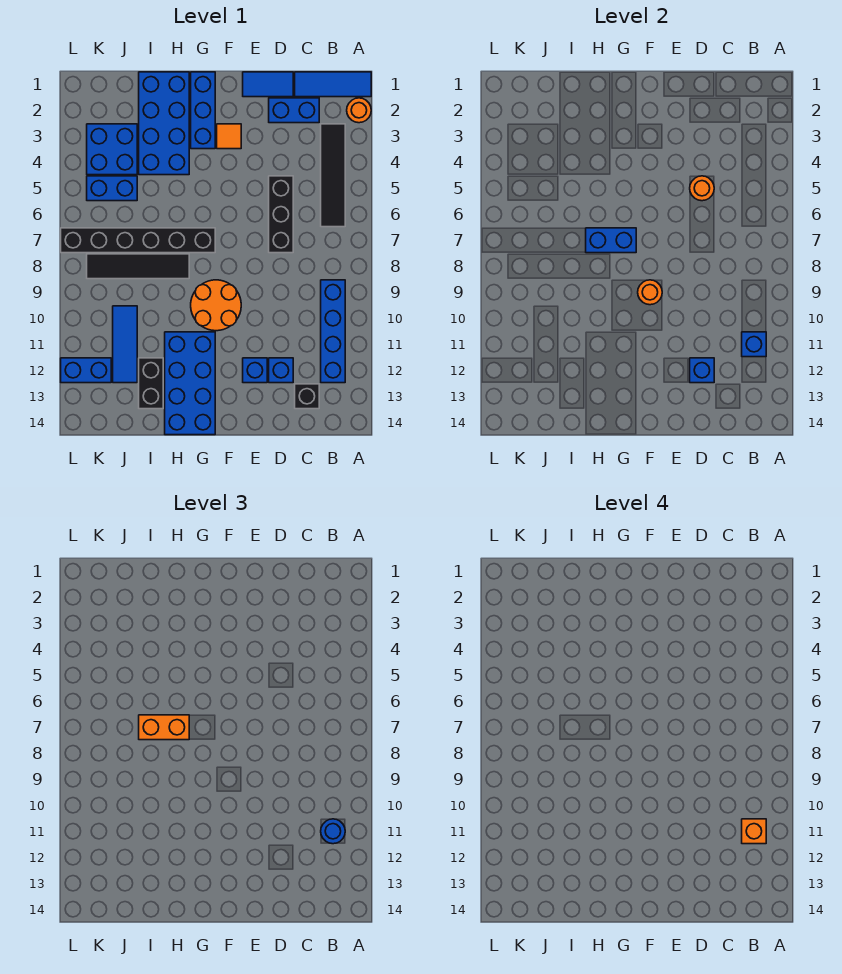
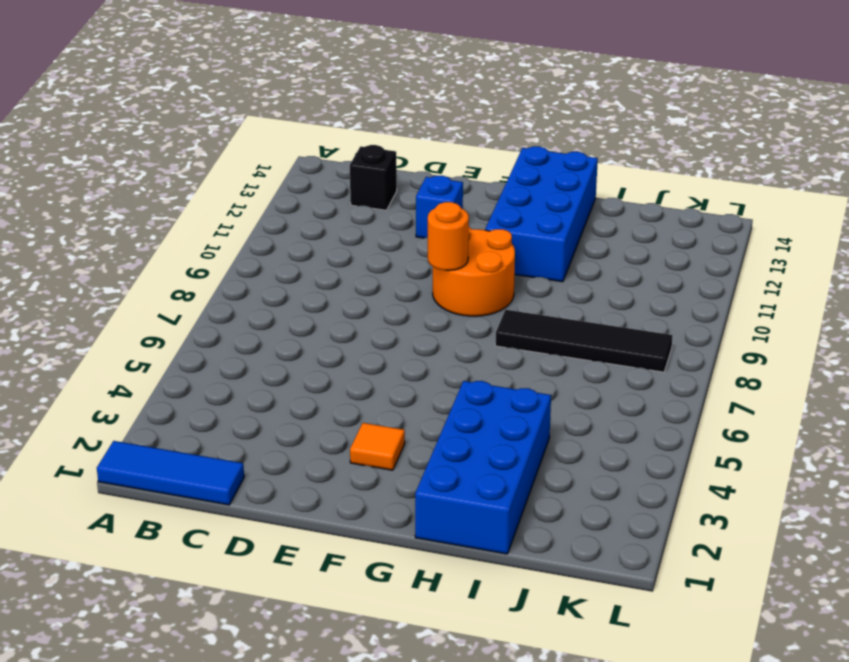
none -> orange 1x1 round brick [347,98,371,123]
none -> black 1x4 tile [321,124,345,227]
none -> blue 1x4 brick [321,280,345,383]
none -> blue 1x2 brick [269,98,319,123]

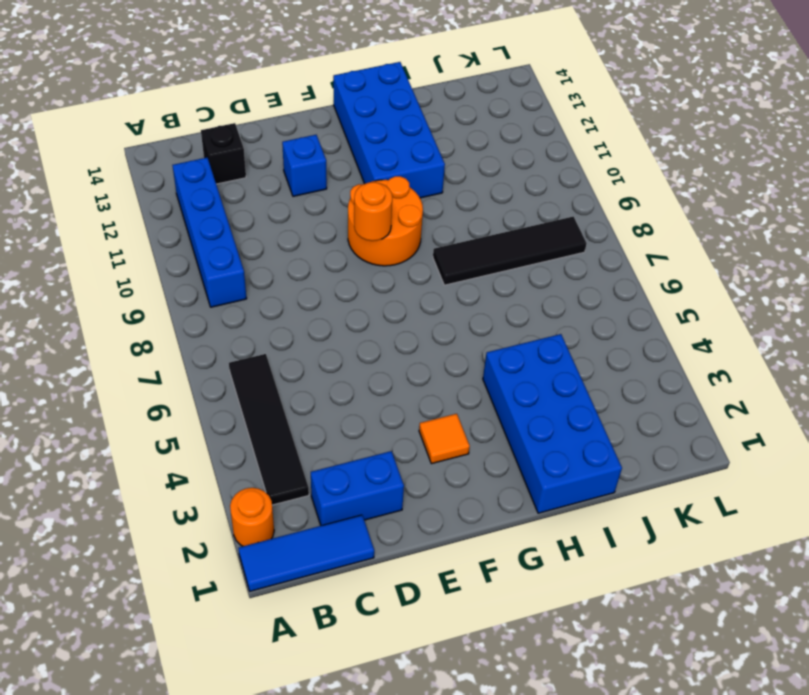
none -> blue 1x2 tile [243,72,293,97]
none -> black 1x3 brick [269,176,293,253]
none -> blue 1x1 brick [269,358,293,383]
none -> blue 1x3 brick [191,72,215,149]

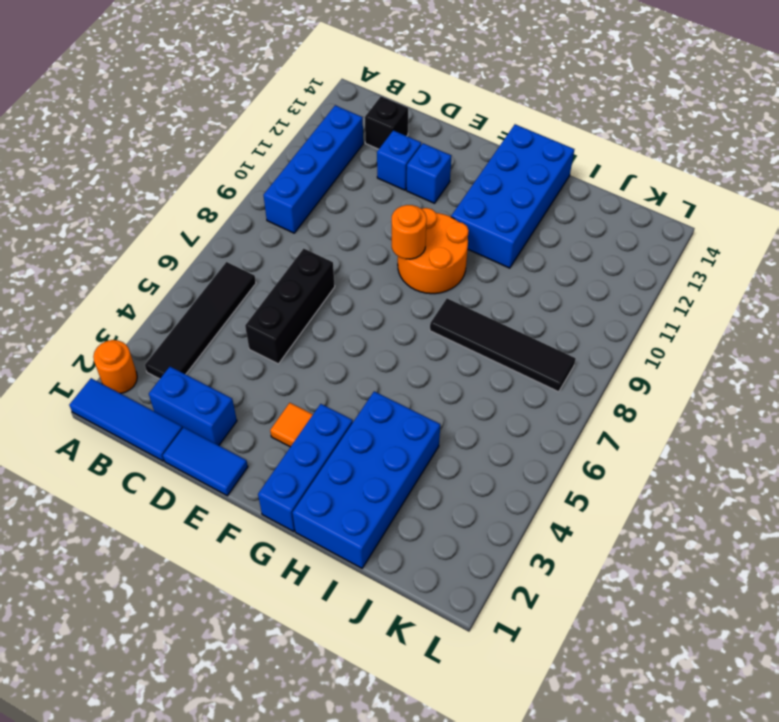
none -> black 1x6 brick [61,228,215,253]
none -> black 1x2 brick [139,358,163,409]
none -> blue 2x2 brick [87,124,137,175]
none -> blue 1x2 brick [87,176,137,201]

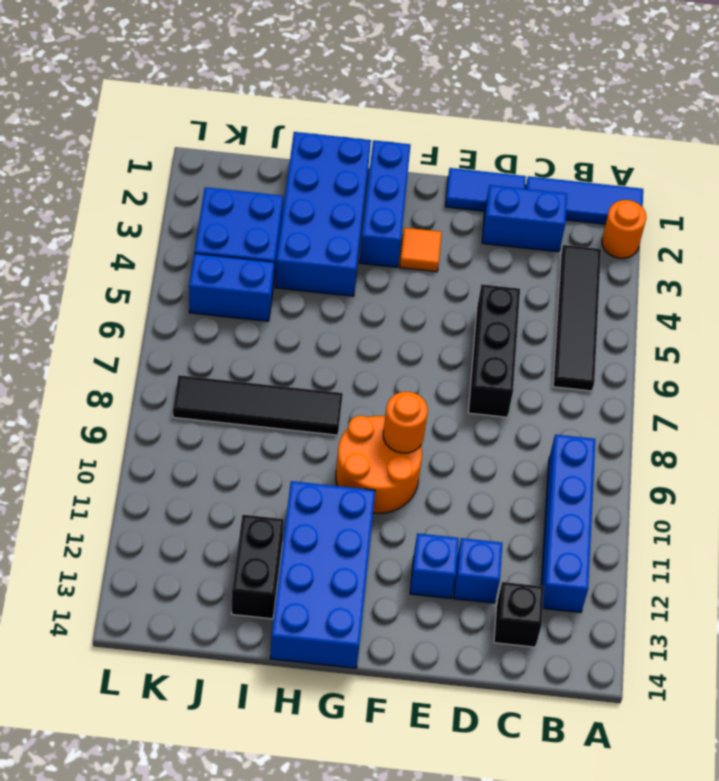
none -> black 1x6 brick [61,228,215,253]
none -> blue 1x3 tile [113,306,137,383]
none -> blue 1x2 brick [61,358,111,383]
none -> blue 1x1 brick [742,332,766,357]

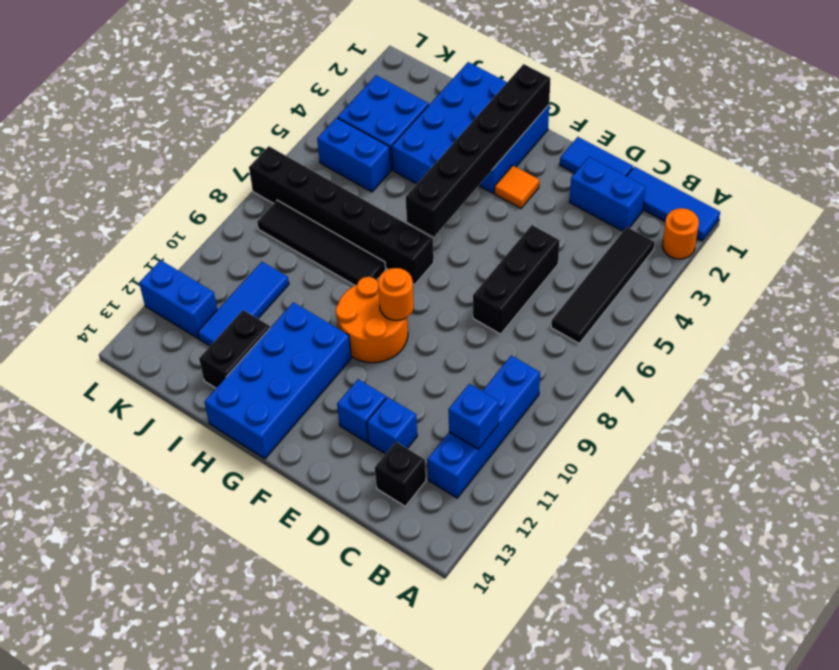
black 1x6 brick [406,64,550,237] -> none
none -> orange 1x1 round brick [690,176,714,201]
none -> blue 1x1 brick [690,358,714,383]
none -> blue 1x2 brick [586,228,636,253]
none -> blue 1x1 round brick [321,819,345,844]

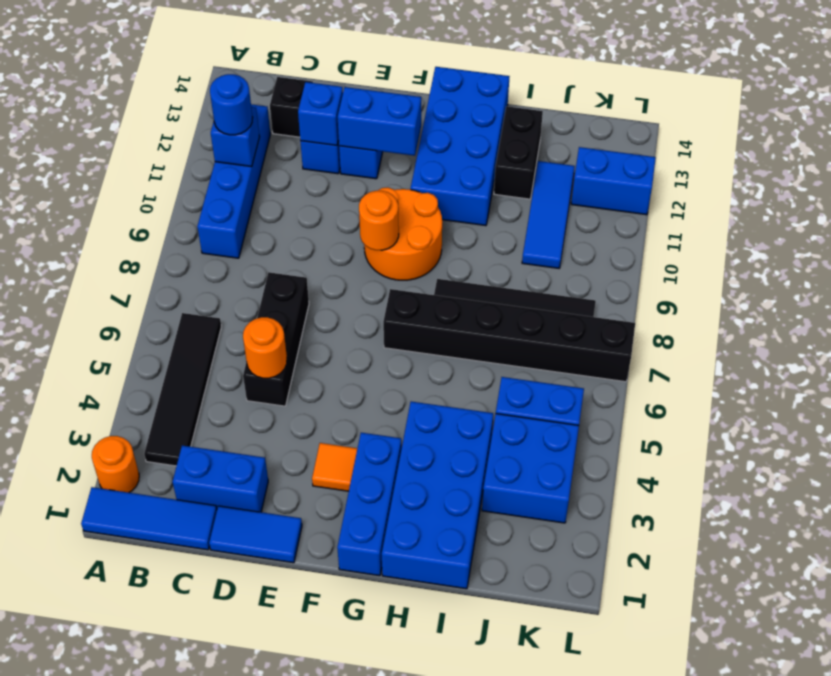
blue 1x2 brick [338,87,421,156] -> blue 1x2 brick moved to [586,228,636,253]
none -> orange 1x2 brick [139,715,189,740]
none -> orange 1x1 brick [742,819,766,844]

